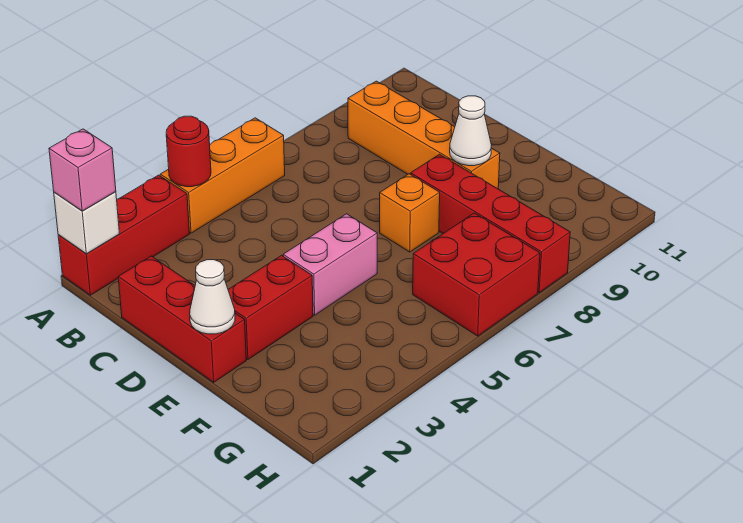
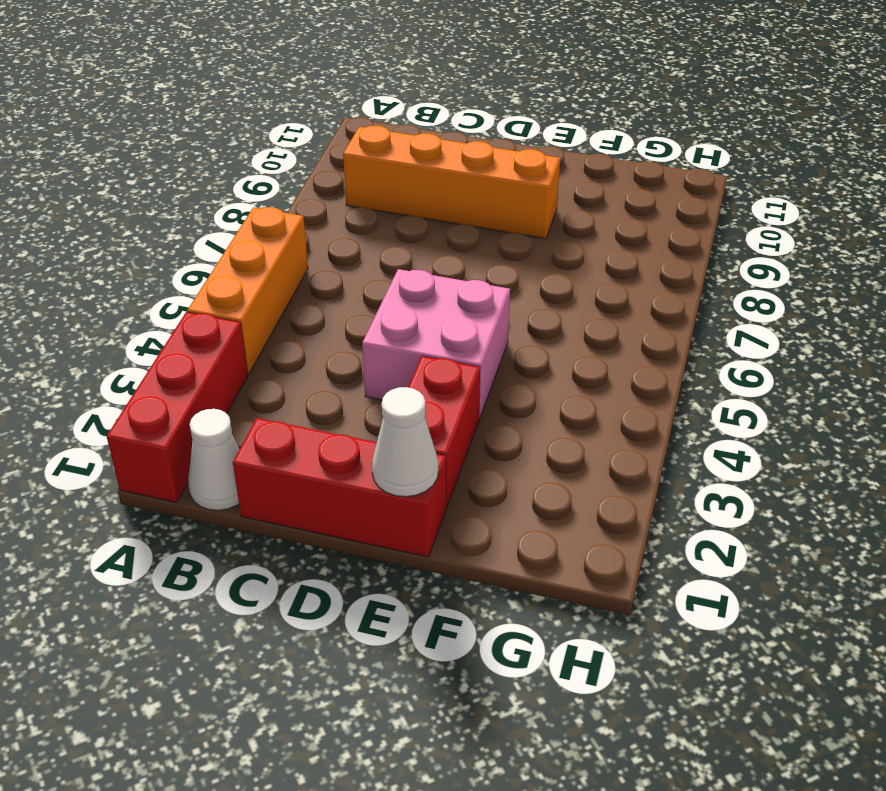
white 1x1 cone [188,409,239,510] -> white 1x1 cone moved to [450,96,491,166]
pink 2x2 brick [362,269,510,419] -> pink 1x2 brick [283,214,377,315]
none -> orange 1x1 brick [380,174,440,252]
none -> red 1x4 brick [411,154,570,293]
none -> red 2x2 brick [413,213,540,336]

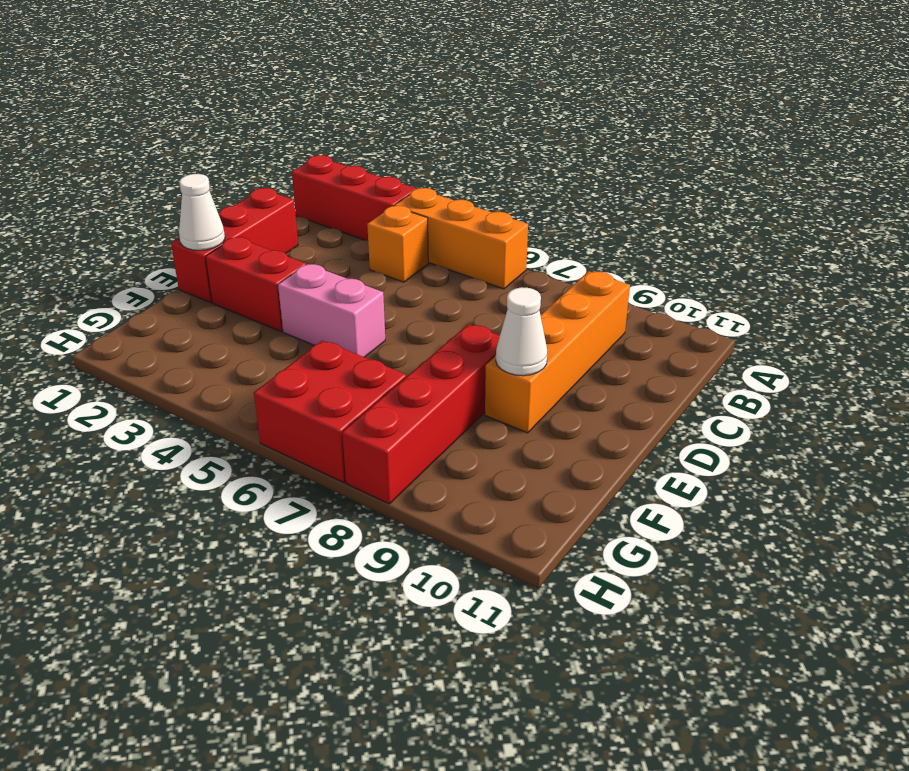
orange 1x1 brick [367,206,428,282] -> orange 1x1 brick moved to [380,174,440,252]
none -> white 1x1 brick [54,192,119,254]
none -> red 1x1 round brick [166,116,211,187]
none -> pink 1x1 brick [49,129,116,211]

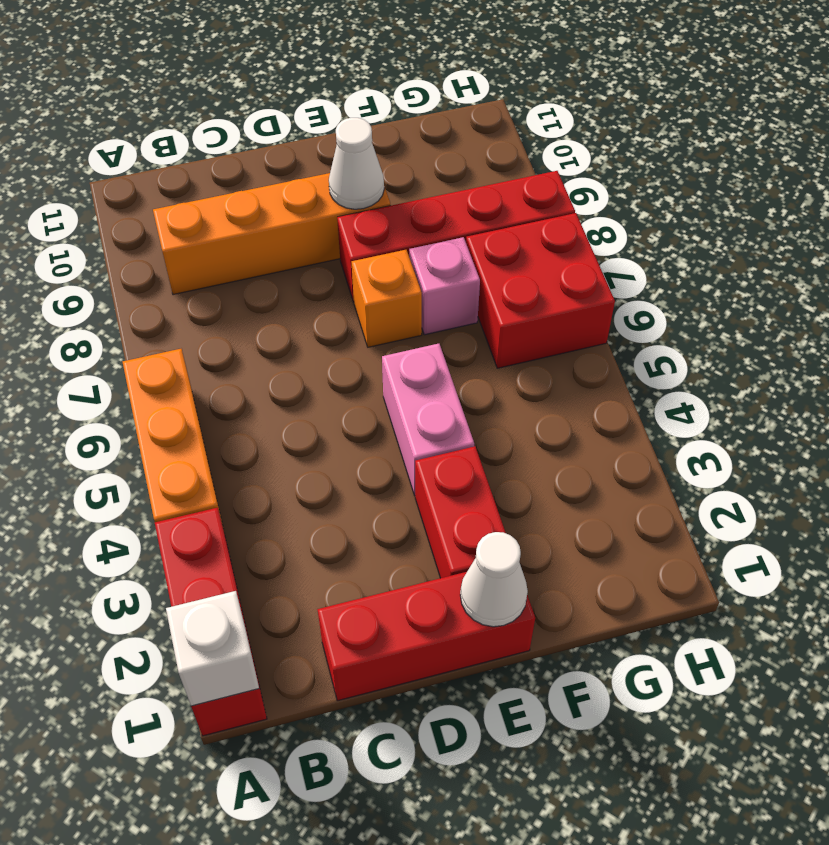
pink 1x1 brick [409,237,480,335] -> pink 1x1 brick moved to [49,129,116,211]
none -> red 1x1 round brick [166,116,211,187]

